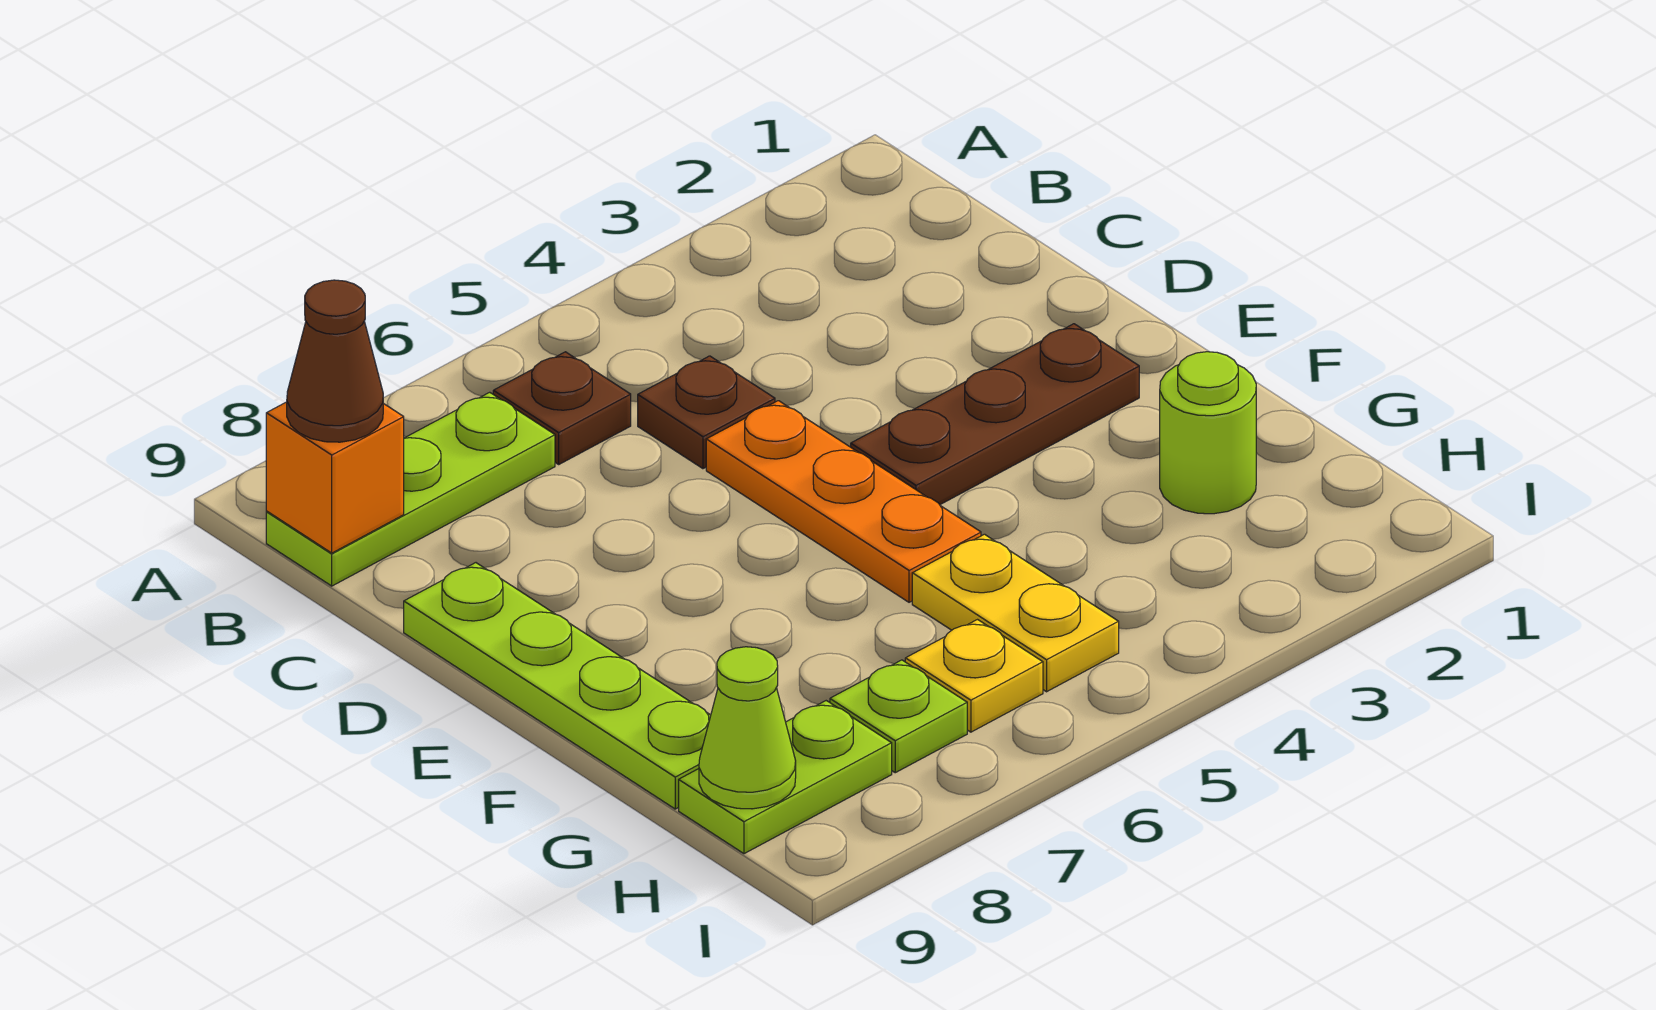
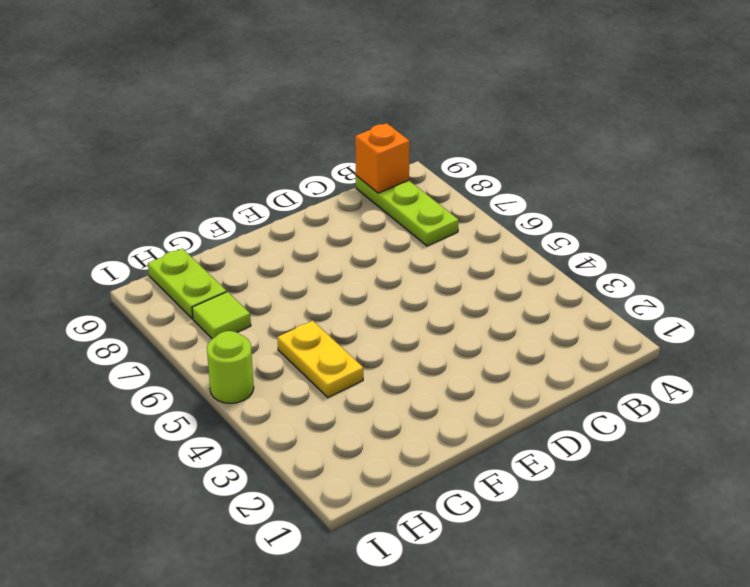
yellow 1x2 plate [277,321,363,398] -> yellow 1x2 plate turned to [912,534,1119,692]
lime 1x1 tile [192,292,251,339] -> lime 1x1 plate [830,660,967,773]
lime 1x1 round brick [207,331,254,403] -> lime 1x1 round brick moved to [1160,352,1256,514]
none -> brown 1x1 plate [493,352,631,464]
none -> brown 1x1 plate [638,356,775,469]
none -> orange 1x3 plate [706,401,981,602]

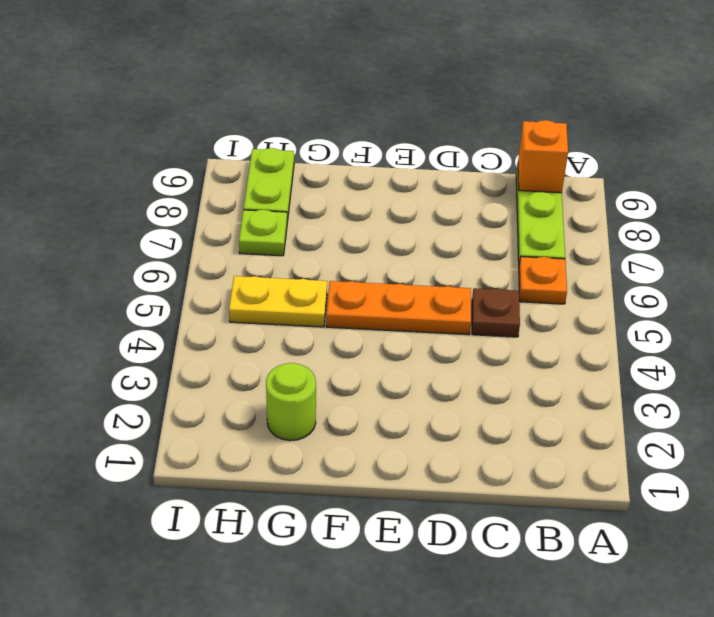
orange 1x1 plate [519,257,567,304] -> brown 1x1 plate [493,352,631,464]
none -> lime 1x4 plate [404,563,711,809]
none -> brown 1x3 plate [851,324,1139,505]
none -> yellow 1x1 plate [905,620,1043,732]

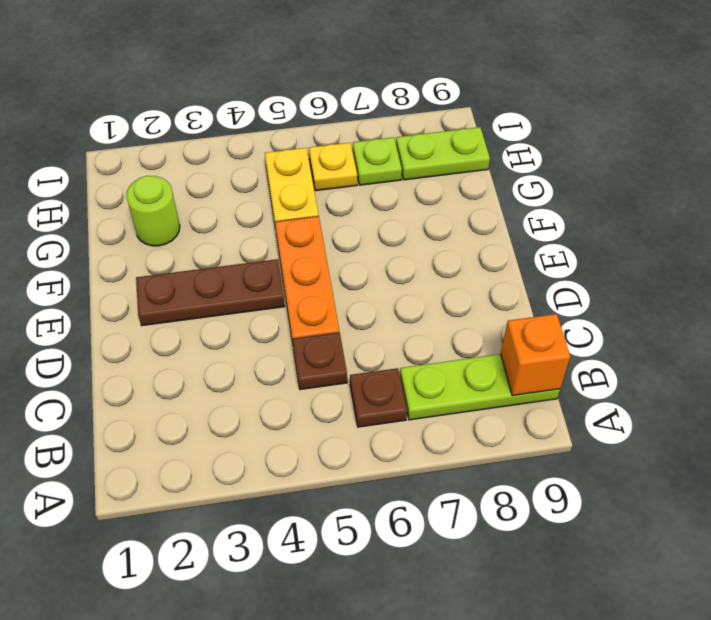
none -> lime 1x4 plate [404,563,711,809]
none -> lime 1x1 cone [699,647,796,809]
none -> brown 1x1 cone [287,280,383,442]

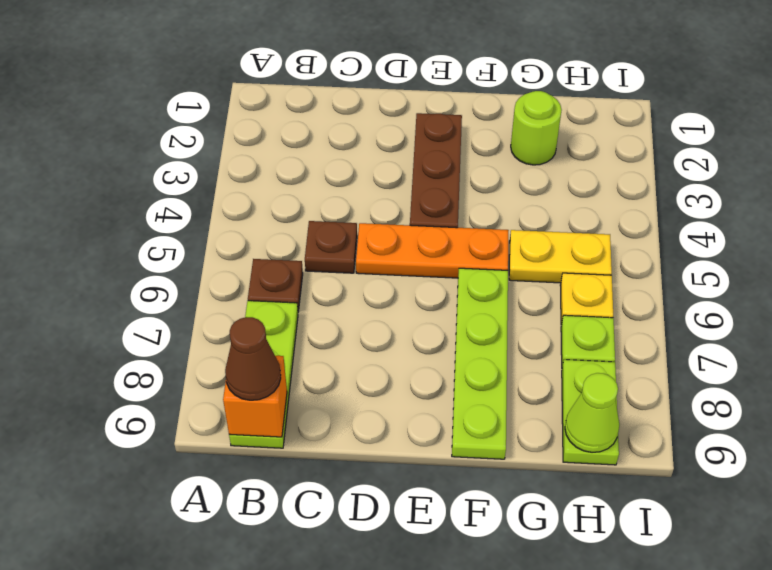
lime 1x4 plate [452,268,508,459] -> lime 1x4 plate turned to [404,563,711,809]

